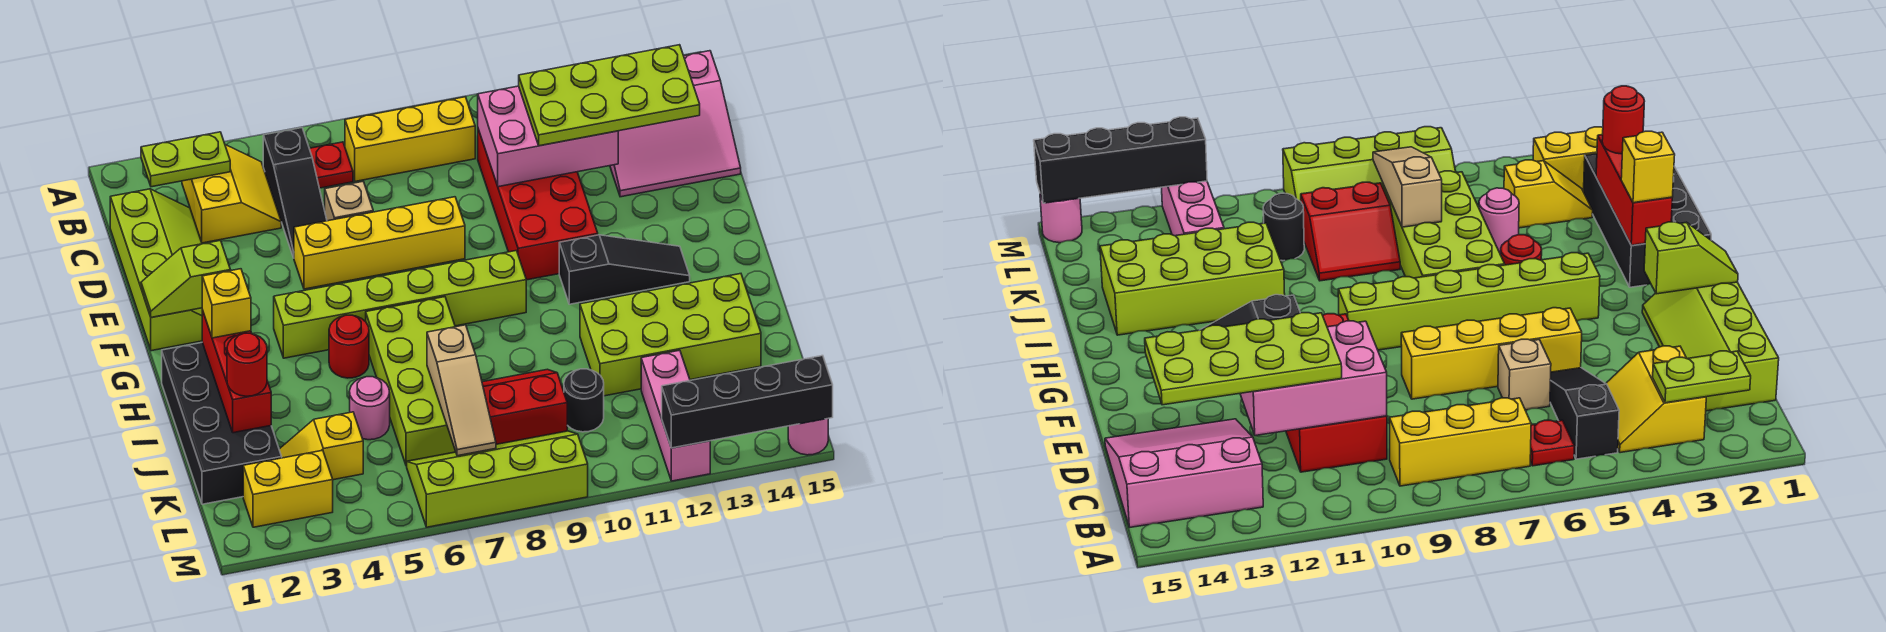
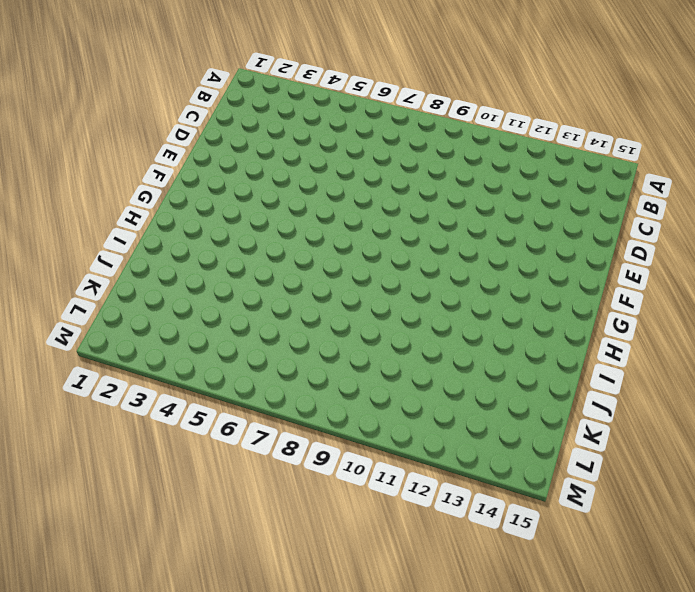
none -> yellow 2x2 slope [182,145,281,243]
none -> black 1x3 slope [263,128,327,258]
none -> red 1x1 plate [309,142,353,188]
none -> yellow 1x3 brick [345,97,475,181]

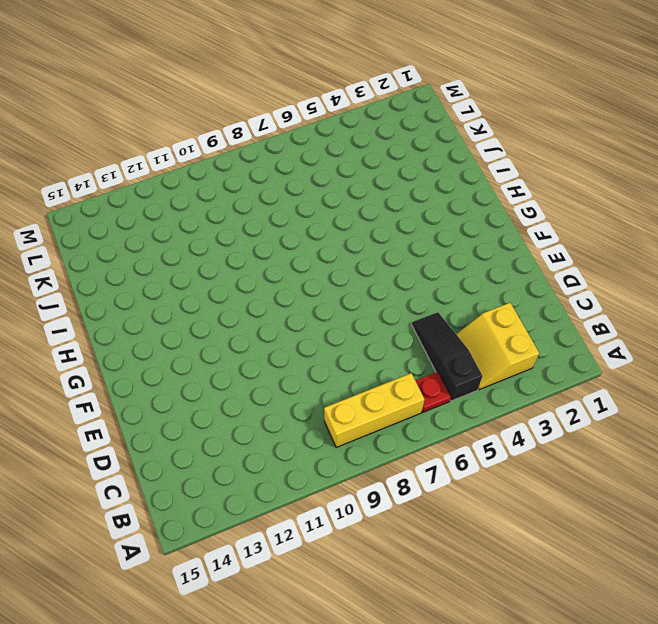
none -> pink 3x3 slope [610,51,741,197]
none -> lime 2x4 slope [110,189,202,351]
none -> red 2x4 brick [478,129,598,280]
none -> tan 1x1 brick [325,182,373,221]

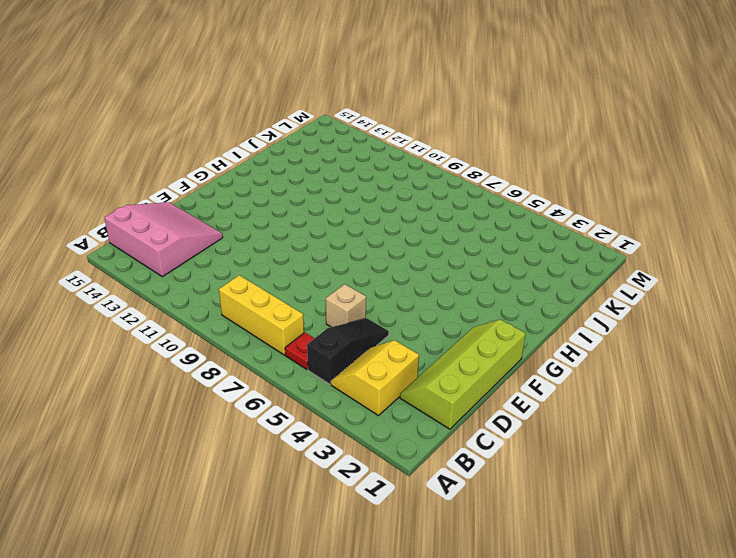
none -> red 2x4 brick [478,129,598,280]
none -> yellow 1x4 brick [294,197,465,289]
none -> lime 1x6 brick [274,251,526,358]
none -> black 1x3 slope [559,235,690,304]

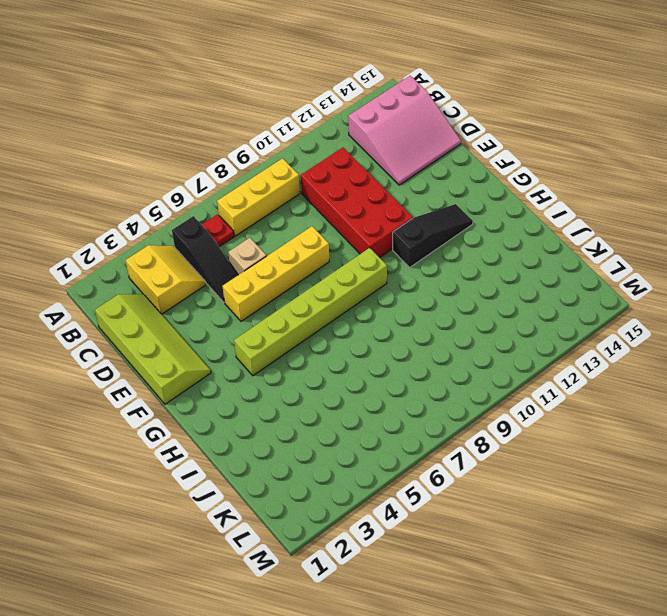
none -> black 2x4 brick [162,342,282,504]
none -> red 1x1 round brick [329,315,369,378]
none -> lime 2x4 brick [366,297,456,466]
none -> lime 2x4 brick [580,274,761,396]

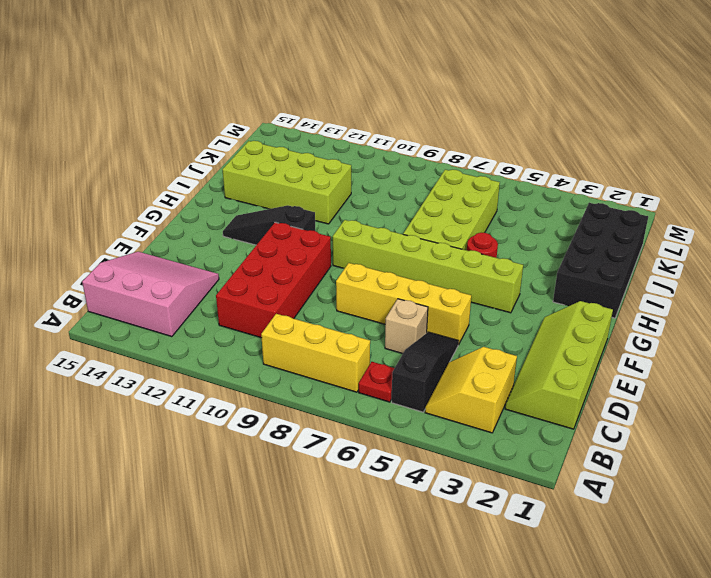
none -> pink 1x1 round brick [350,377,390,440]
none -> red 2x2 slope [482,369,567,444]
none -> yellow 1x2 slope [279,412,363,480]
none -> black 1x1 round brick [564,369,604,432]

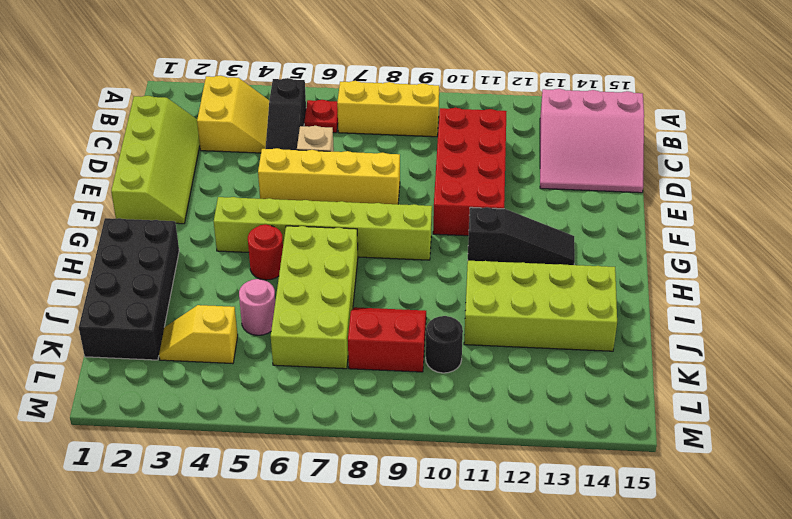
none -> pink 1x3 brick [641,350,710,481]
none -> yellow 1x2 brick [243,450,333,527]
none -> lime 2x4 slope [407,431,588,527]
none -> pink 1x1 round brick [788,419,828,455]

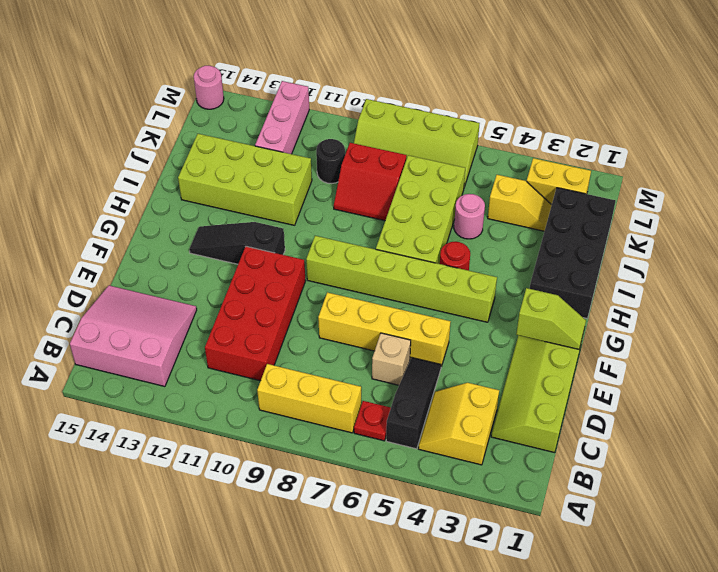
none -> lime 1x2 plate [141,132,230,187]
none -> pink 2x3 brick [478,86,618,187]
none -> red 1x3 brick [202,310,271,433]
none -> tan 1x3 slope [427,325,496,456]

